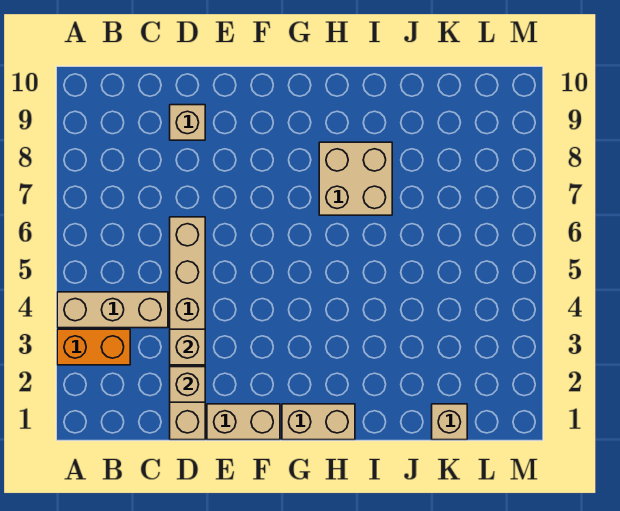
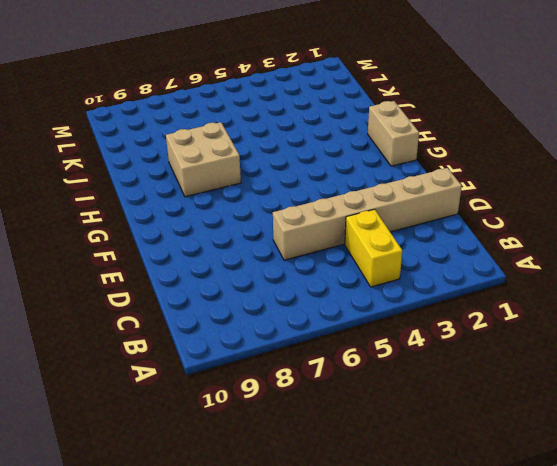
yellow 1x2 brick [345,209,402,287] -> tan 1x3 brick [57,292,168,328]
none -> orange 1x2 brick [57,329,130,365]
none -> tan 1x1 brick [170,105,205,140]

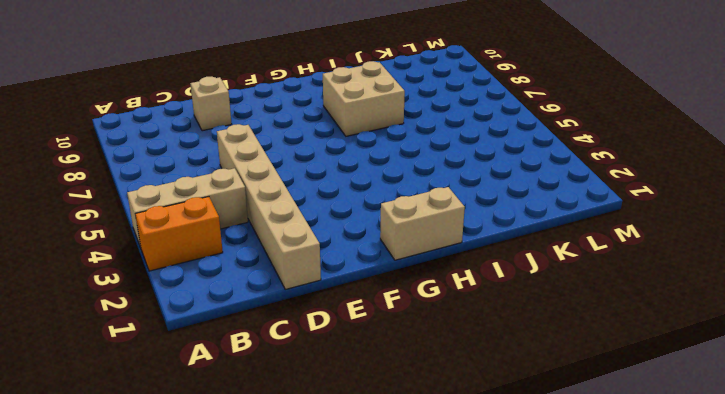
none -> tan 1x2 brick [207,404,280,440]
none -> tan 1x1 brick [432,404,467,440]

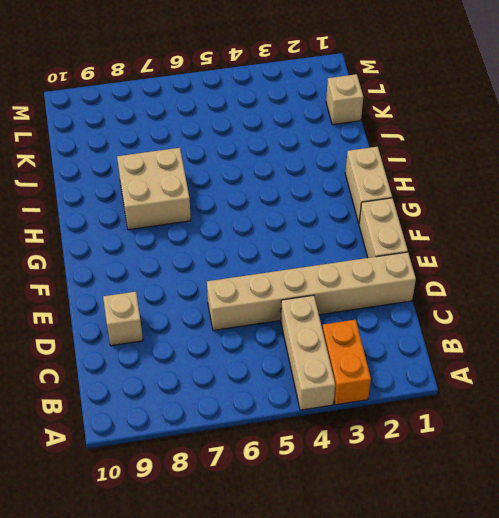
none -> tan 1x1 brick [170,367,205,402]
none -> tan 1x1 brick [170,329,205,365]

